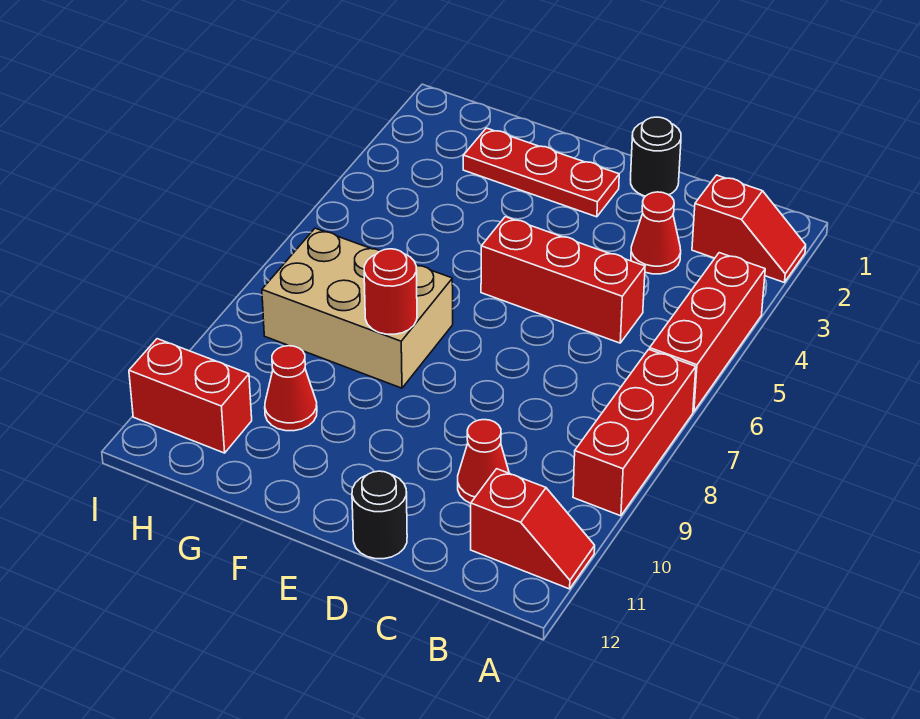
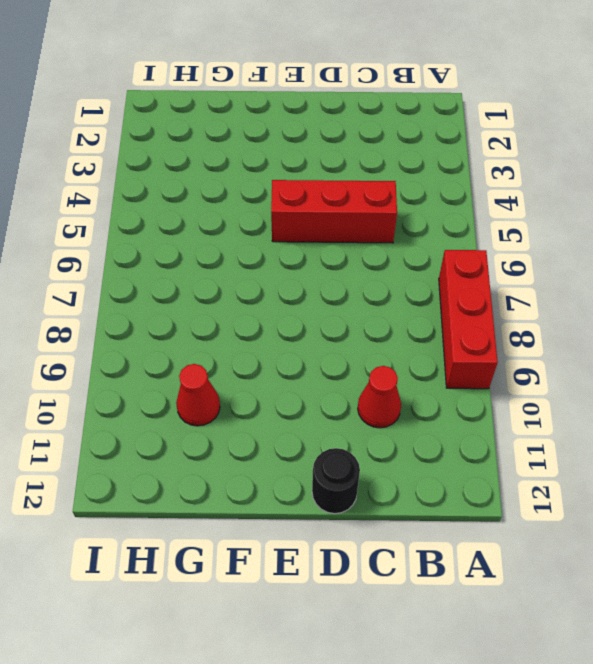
none -> red 1x2 slope [692,175,806,283]
none -> red 1x3 brick [650,253,765,412]
none -> red 1x2 slope [471,469,595,589]

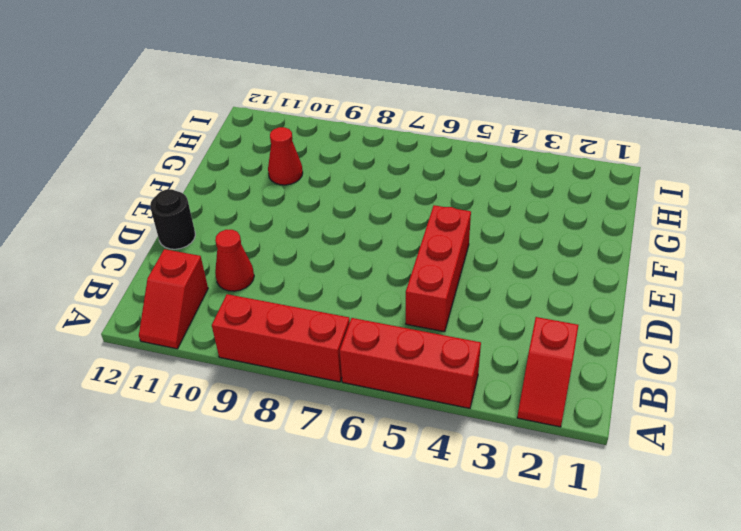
none -> red 1x1 cone [631,192,681,274]
none -> black 1x1 round brick [631,117,681,196]
none -> red 1x3 plate [463,128,619,217]

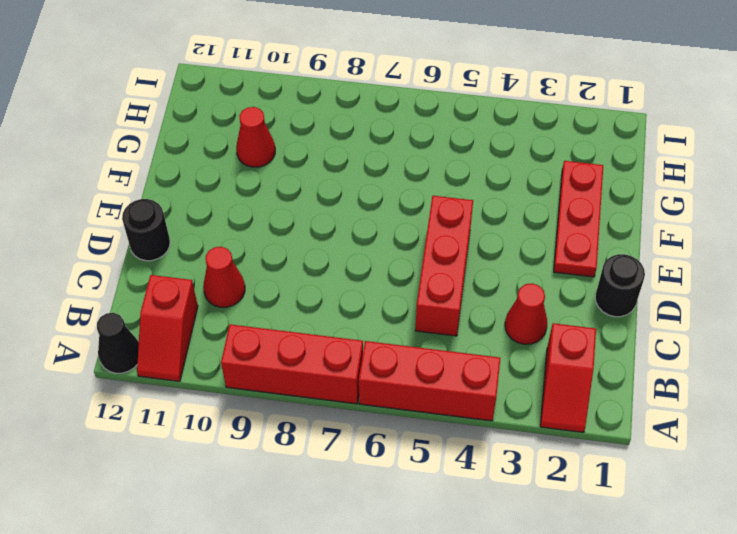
black 1x1 cone [97,313,139,373] -> none
none -> tan 2x3 brick [262,228,453,388]
none -> red 1x2 brick [129,339,252,453]
none -> red 1x1 round brick [364,249,417,334]

